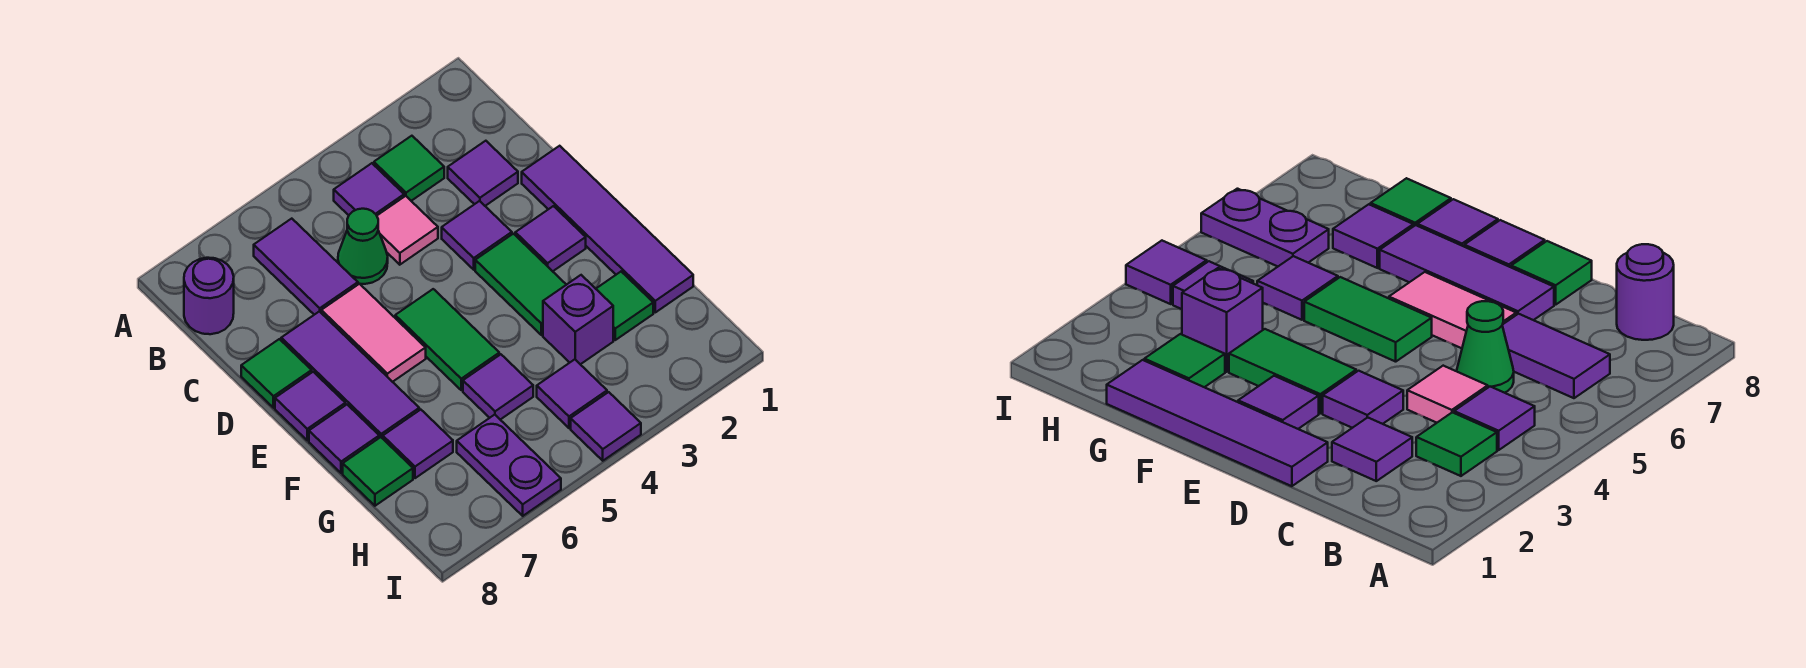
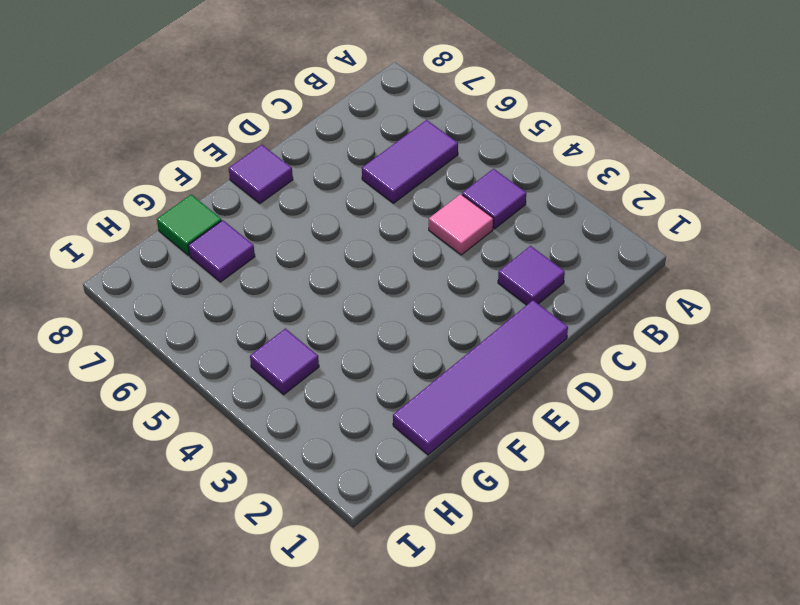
none -> green 1x1 tile [374,136,444,201]
none -> purple 1x1 round brick [184,258,234,334]
none -> green 1x1 cone [338,209,388,284]

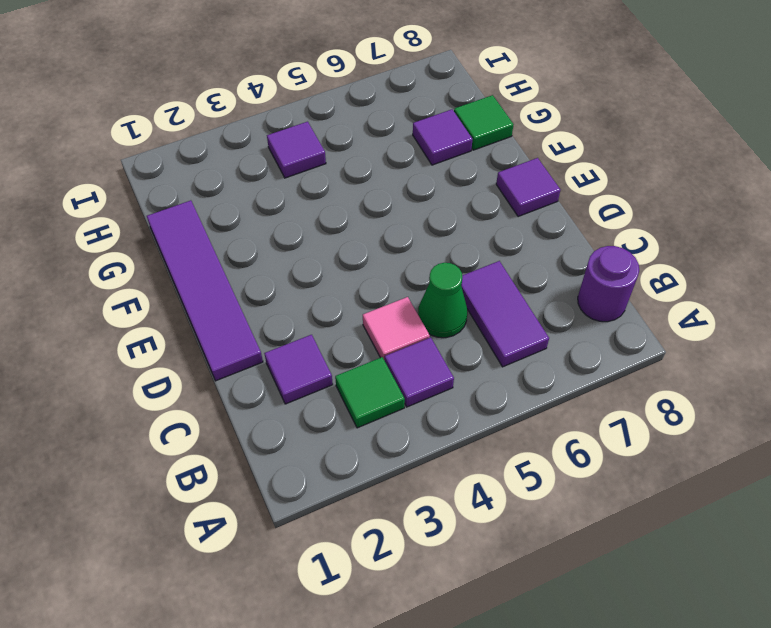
none -> purple 1x1 tile [442,201,512,270]
none -> pink 1x2 tile [321,284,426,382]
none -> purple 1x3 tile [281,311,419,438]

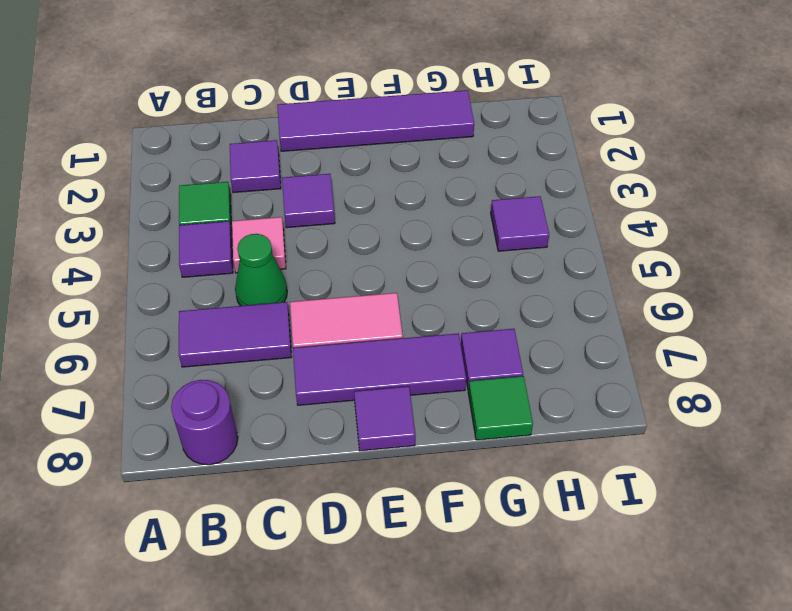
none -> green 1x1 tile [241,339,312,408]
none -> purple 1x1 tile [515,206,586,271]
none -> green 1x2 tile [475,234,566,335]

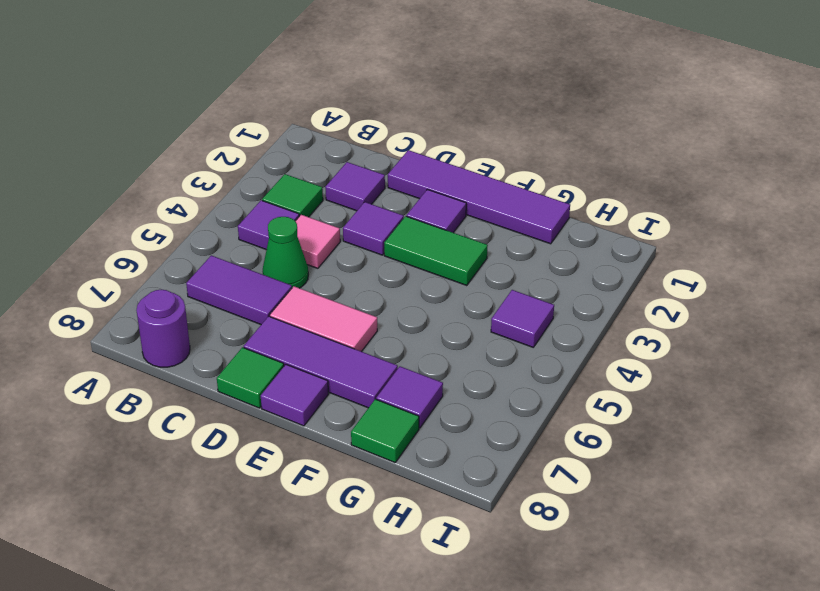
none -> green 1x2 tile [395,289,499,390]
none -> purple 1x1 tile [309,405,379,473]
none -> green 1x1 tile [596,272,653,340]

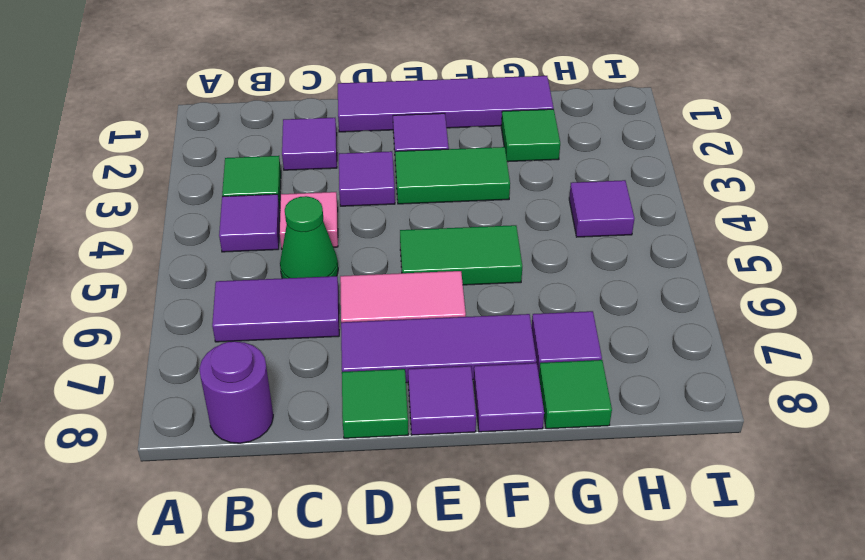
none -> purple 1x1 brick [543,275,613,364]
none -> purple 1x1 tile [463,354,533,420]
none -> purple 1x2 plate [457,415,561,516]

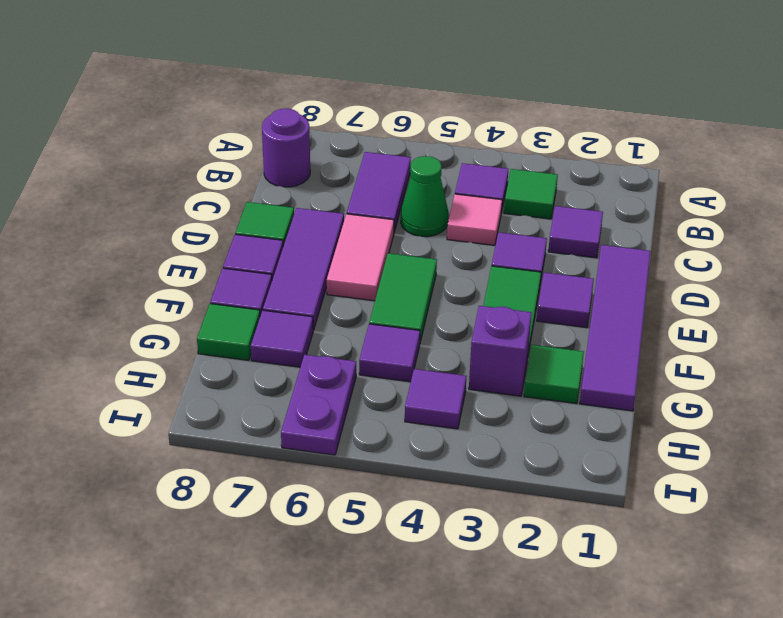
none -> purple 1x1 tile [571,392,641,461]

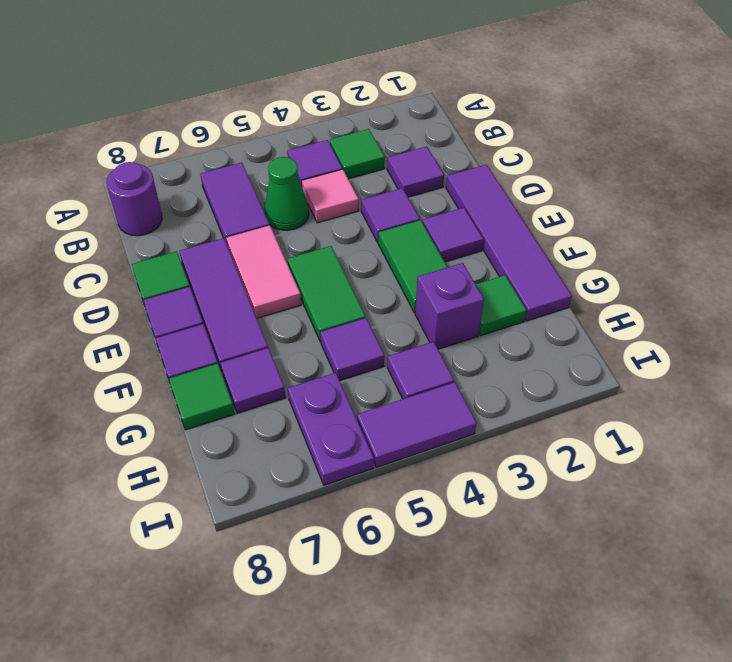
purple 1x2 tile [357,382,477,467] -> purple 1x1 tile [571,392,641,461]

